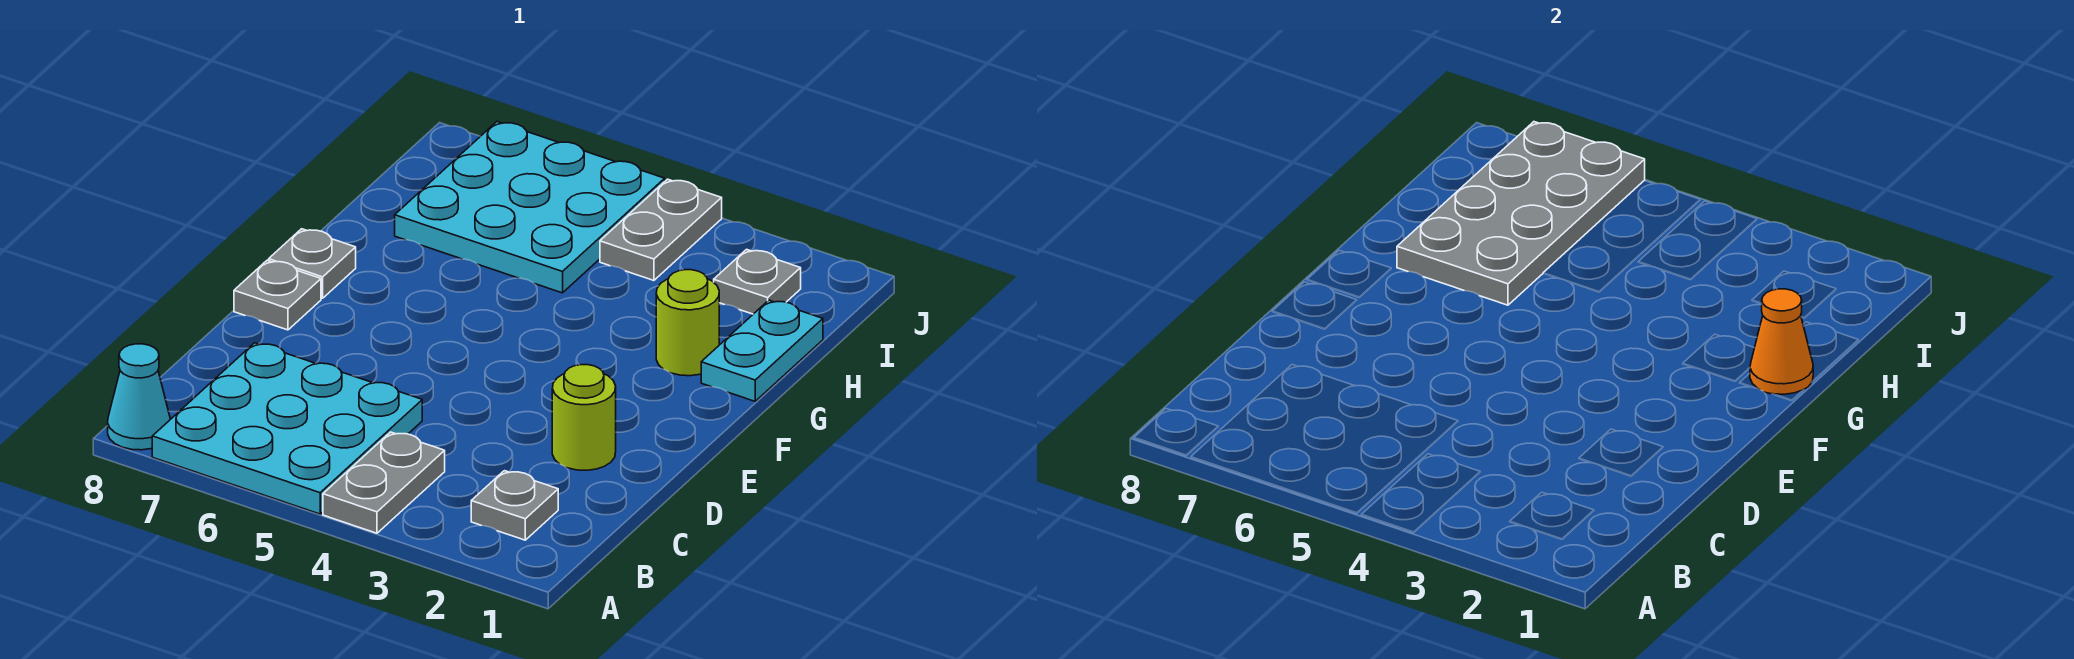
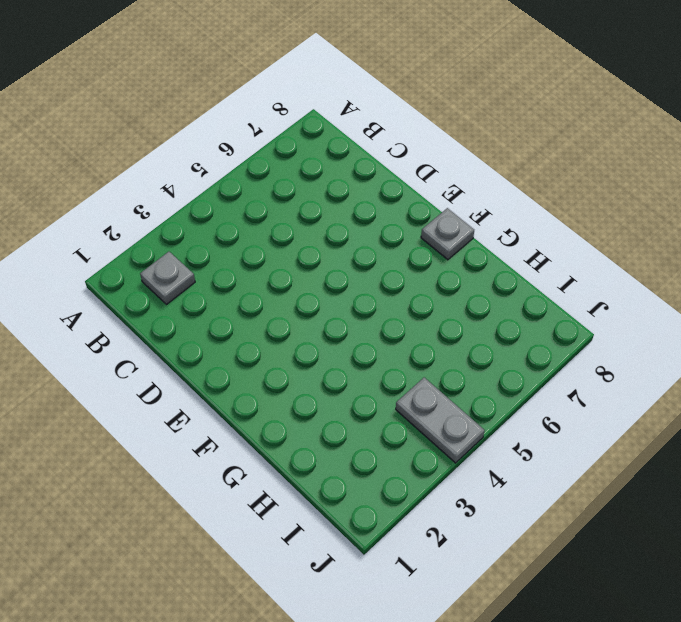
none -> grey 1x2 plate [323,432,445,533]
none -> cyan 3x3 plate [152,343,422,514]
none -> cyan 1x1 cone [108,344,170,450]

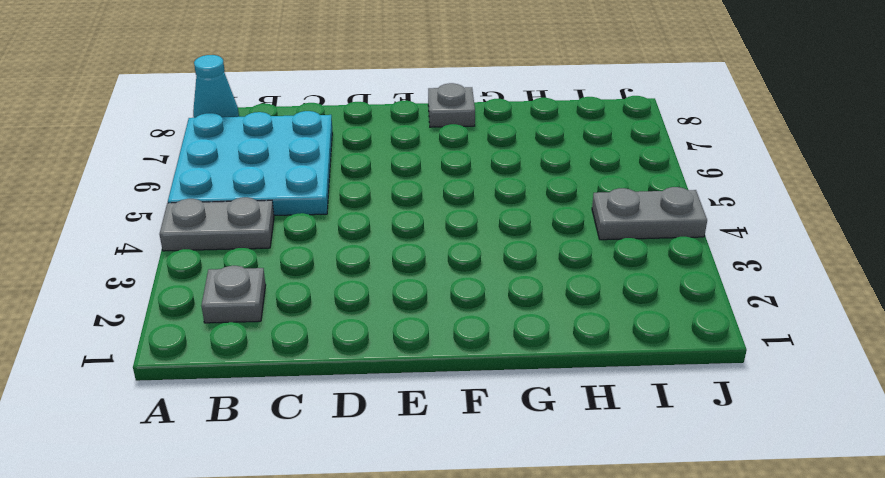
none -> lime 1x1 round brick [552,365,616,470]
none -> grey 1x1 plate [234,260,321,330]
none -> cyan 1x2 plate [701,300,823,401]

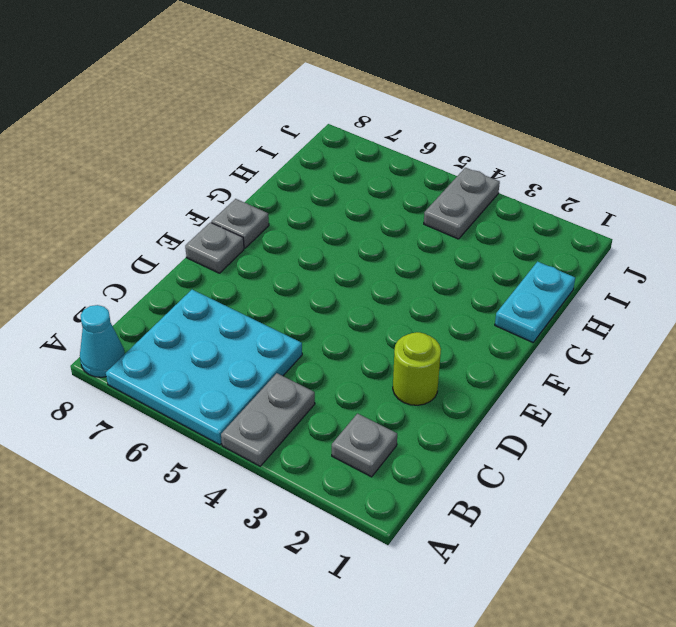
none -> lime 1x1 round brick [656,270,719,376]
none -> cyan 3x3 plate [395,122,665,293]
none -> grey 1x1 plate [714,249,801,314]

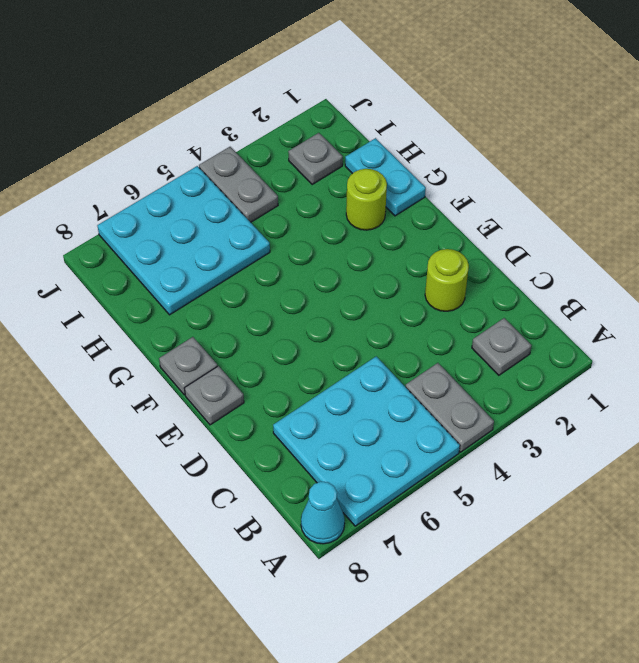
none -> orange 1x1 cone [1750,289,1813,394]
none -> grey 2x4 plate [1397,122,1645,305]

